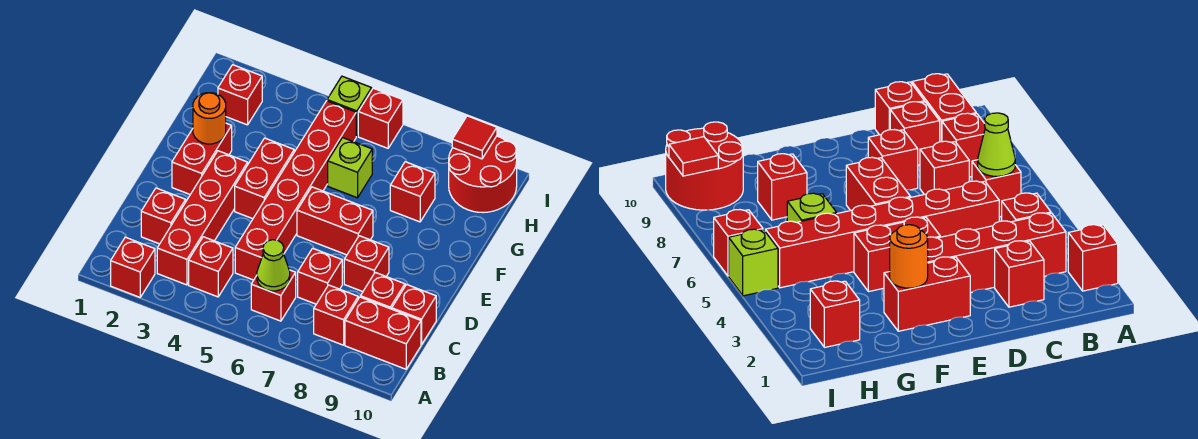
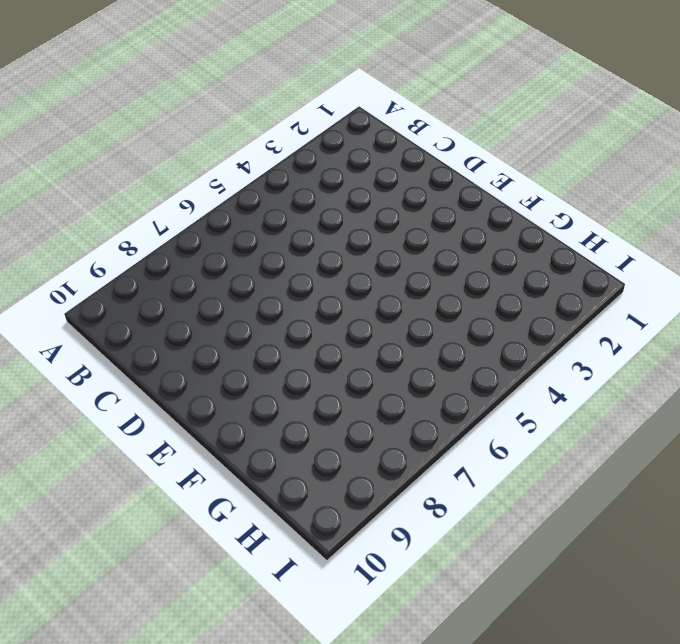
none -> red 1x1 brick [111,237,155,297]
none -> red 1x4 brick [157,151,248,285]
none -> red 1x1 brick [189,237,233,297]

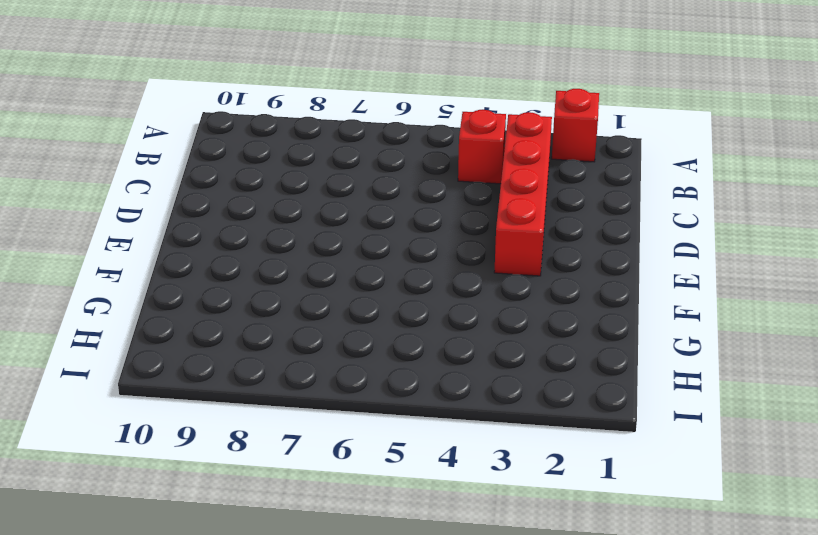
none -> red 1x1 brick [251,270,296,321]
none -> red 1x1 brick [314,285,358,345]
none -> red 1x2 brick [345,297,421,369]

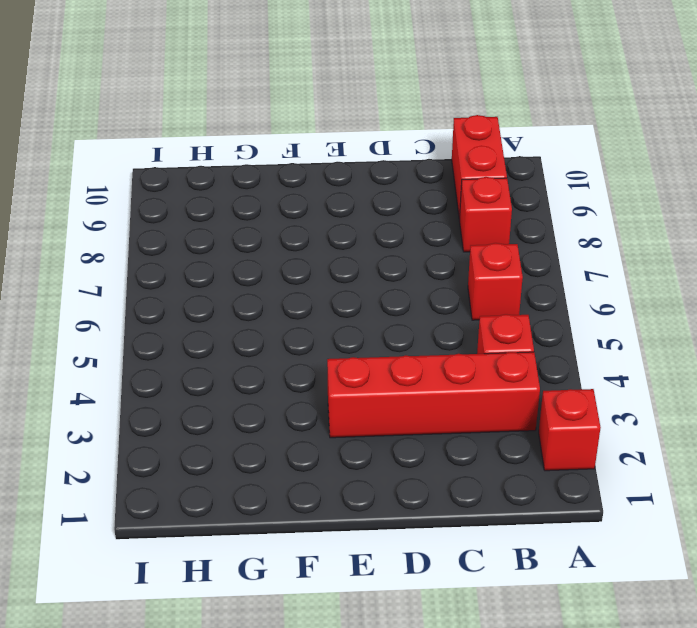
none -> red 1x1 brick [141,188,186,244]
none -> red 1x6 brick [235,101,356,280]
none -> red 1x1 brick [298,248,342,304]

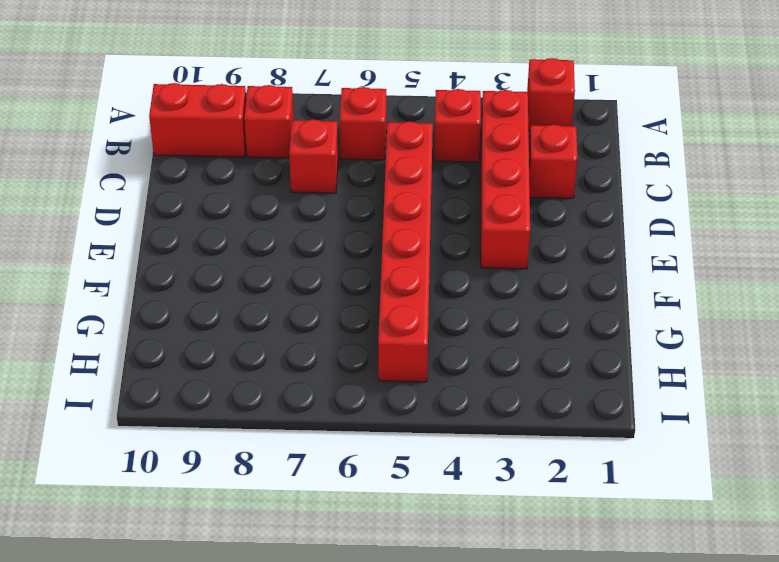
none -> red 1x1 brick [360,272,405,309]
none -> red 1x1 brick [392,285,436,345]
none -> red 1x1 brick [344,236,389,292]

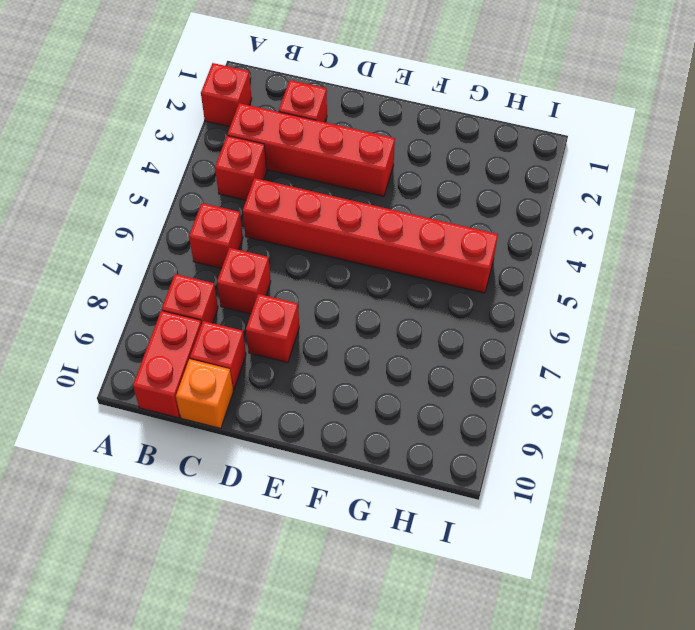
orange 1x1 brick [176,359,233,428] -> red 1x1 brick [392,285,436,345]
none -> red 1x2 brick [172,123,232,194]
none -> red 1x2 brick [235,138,294,219]
none -> red 1x2 brick [297,187,373,255]

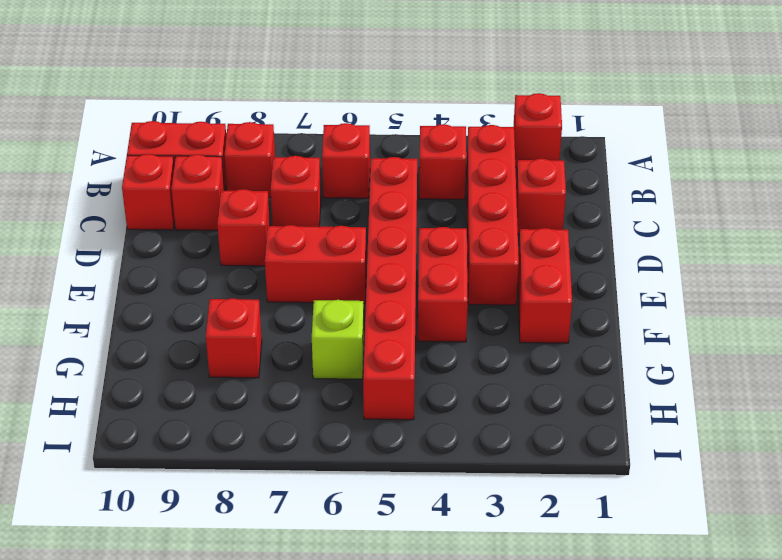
none -> red 1x1 brick [218,65,262,125]
none -> red 2x2 round brick [449,136,517,213]
none -> lime 1x1 brick [327,76,372,136]

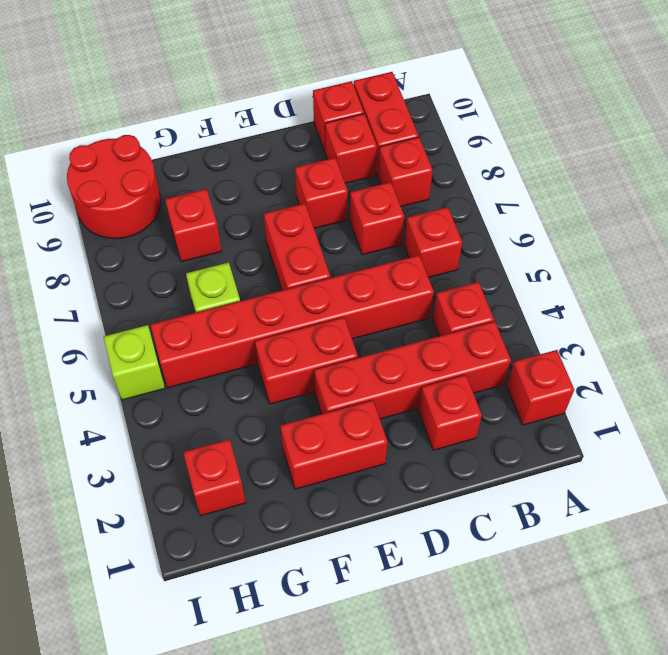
none -> red 1x1 brick [358,88,403,148]
none -> lime 1x1 cone [257,240,290,291]
none -> orange 1x1 round brick [193,93,226,144]

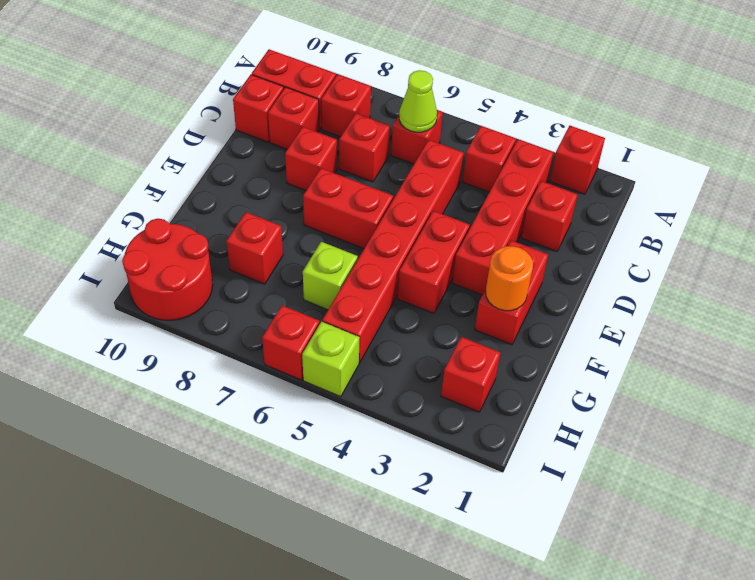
none -> red 1x1 tile [452,116,497,159]

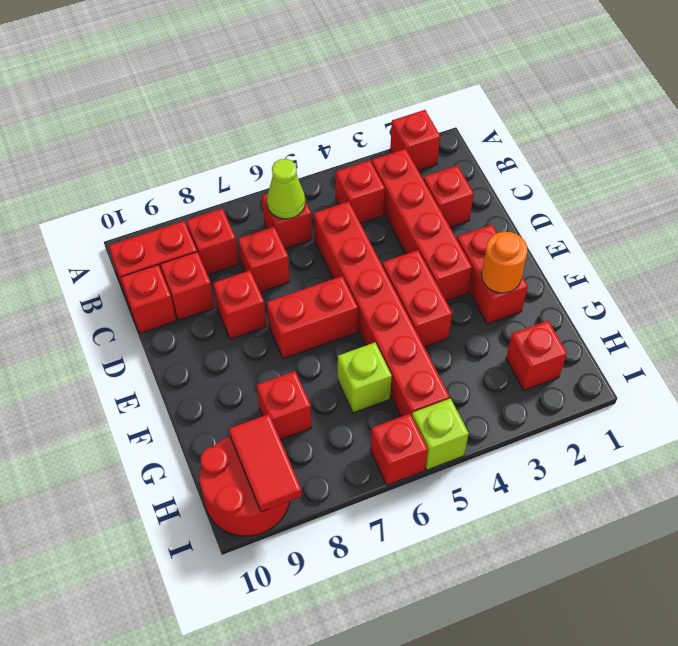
red 1x2 tile [229,414,302,512] -> red 1x1 tile [452,116,497,159]

